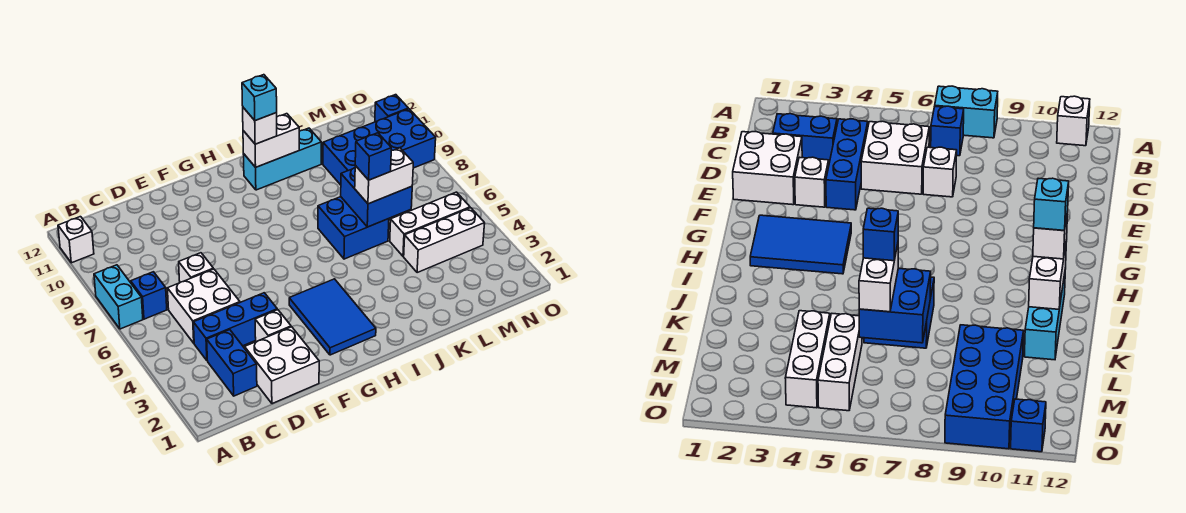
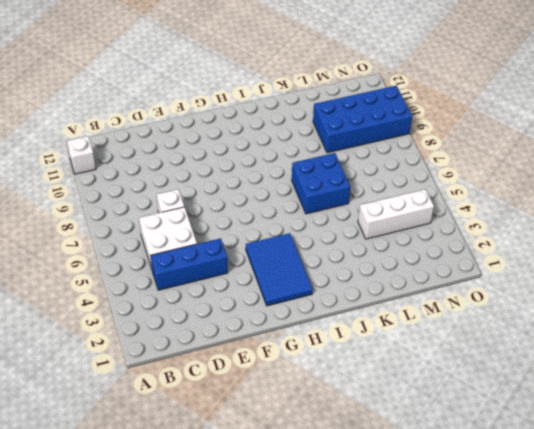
none -> cyan 1x2 brick [94,265,143,329]
none -> blue 1x1 brick [131,272,167,319]
none -> blue 1x2 brick [207,330,257,396]

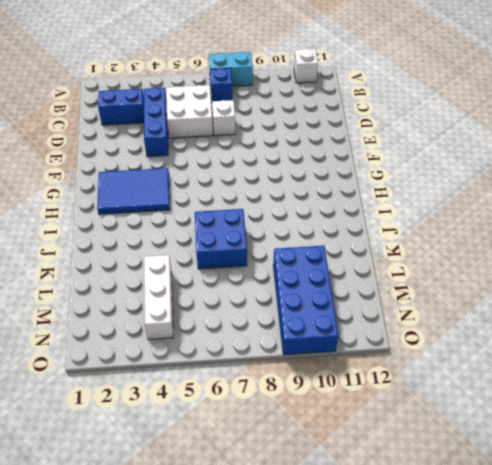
none -> white 2x2 brick [245,327,319,404]
none -> white 1x1 brick [255,310,291,342]
none -> cyan 1x3 brick [243,128,321,190]

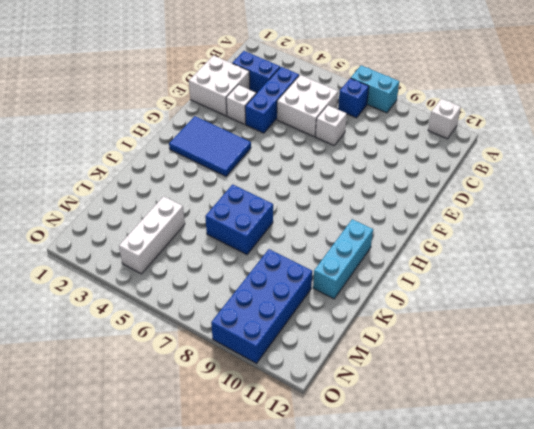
none -> white 1x3 brick [390,192,470,256]
none -> blue 1x1 brick [375,95,408,122]
none -> white 1x2 brick [243,114,299,167]

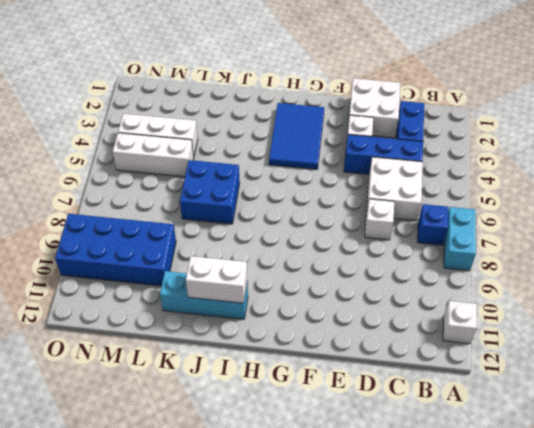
none -> blue 1x1 brick [375,95,408,122]
none -> blue 2x2 brick [341,168,412,227]
none -> white 1x1 brick [243,108,277,144]

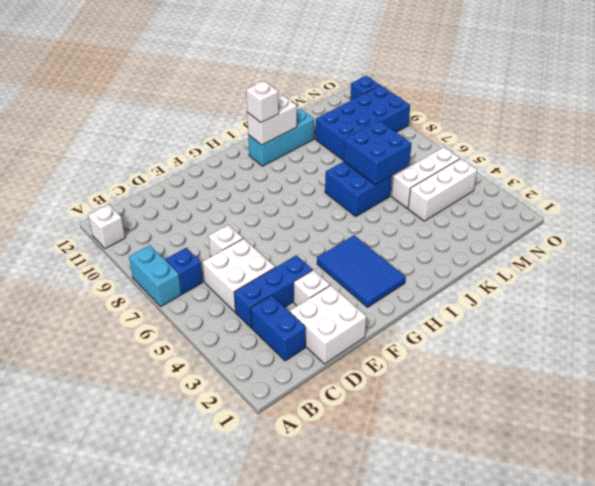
none -> white 1x2 brick [355,148,413,204]
none -> cyan 1x1 brick [242,75,277,121]
none -> blue 1x1 brick [355,133,391,180]

